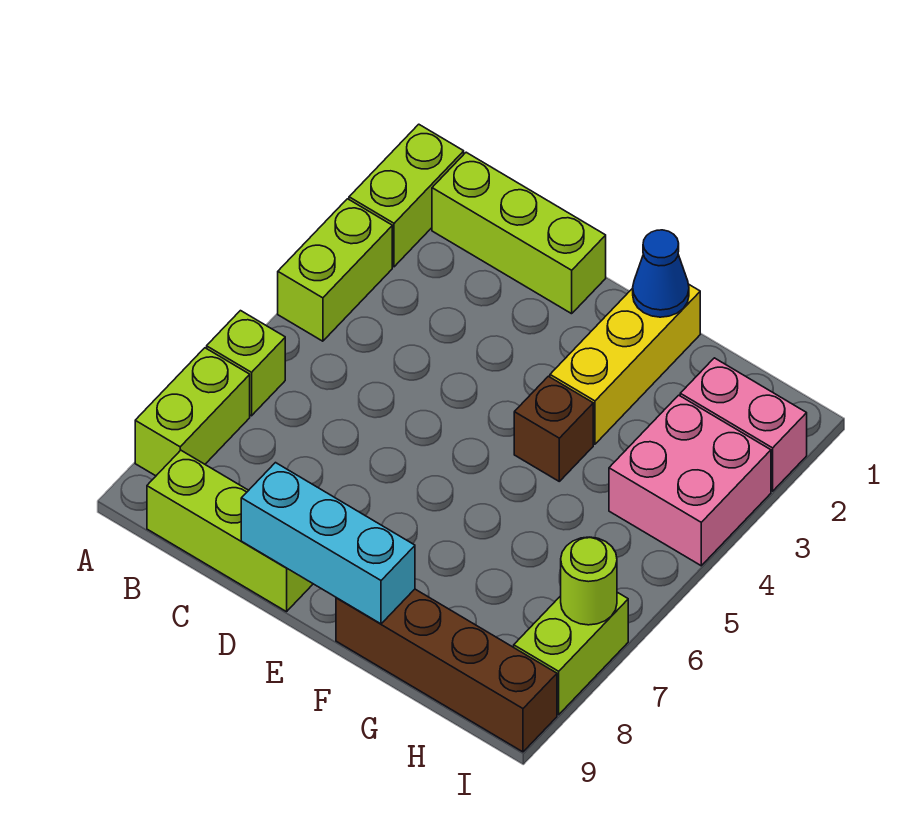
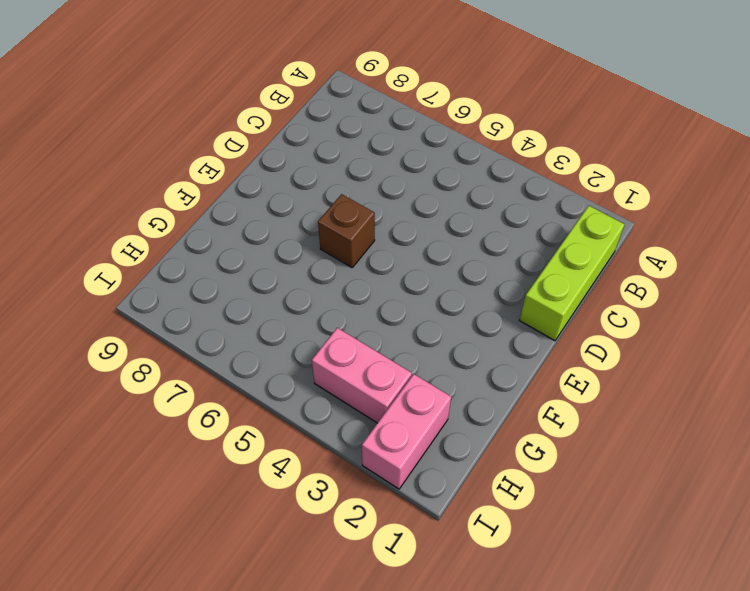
brown 1x1 brick [318,194,375,267] -> brown 1x1 brick moved to [514,376,593,481]
pink 1x2 brick [312,328,412,423] -> pink 2x2 brick [609,395,771,566]
none -> lime 1x2 brick [349,124,464,267]
none -> lime 1x2 brick [278,199,392,341]
none -> lime 1x1 brick [207,311,285,416]

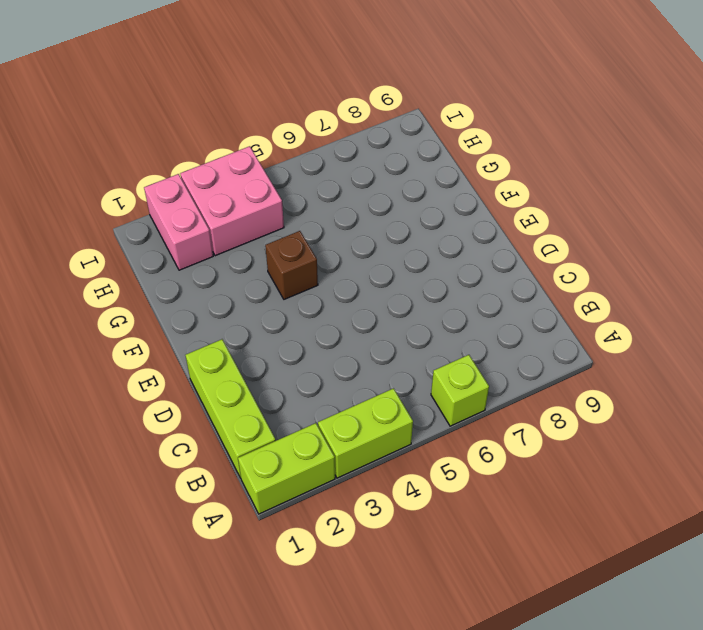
none -> lime 1x2 brick [135,348,250,476]
none -> lime 1x3 brick [147,450,313,612]
none -> yellow 1x3 brick [550,284,700,444]

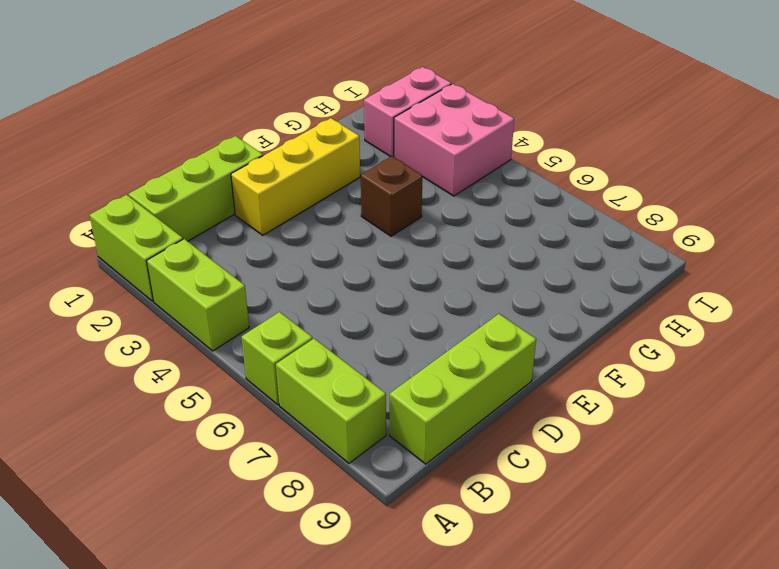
yellow 1x3 brick [231,118,360,235] -> yellow 1x3 brick turned to [550,284,700,444]
none -> brown 1x4 brick [336,589,557,752]
none -> lime 1x2 brick [514,592,628,715]
none -> cyan 1x3 brick [241,463,415,624]

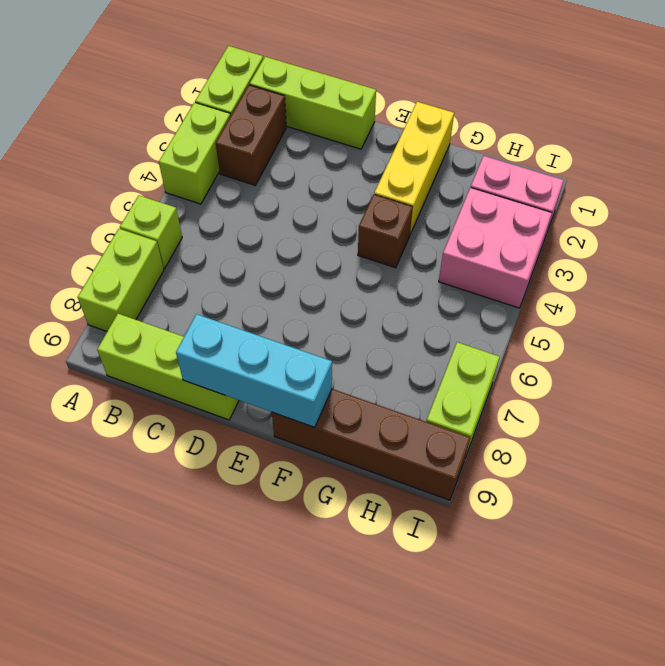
brown 1x2 brick [216,85,286,185] -> none
none -> blue 1x1 cone [633,230,689,317]
none -> lime 1x1 round brick [561,537,617,625]

